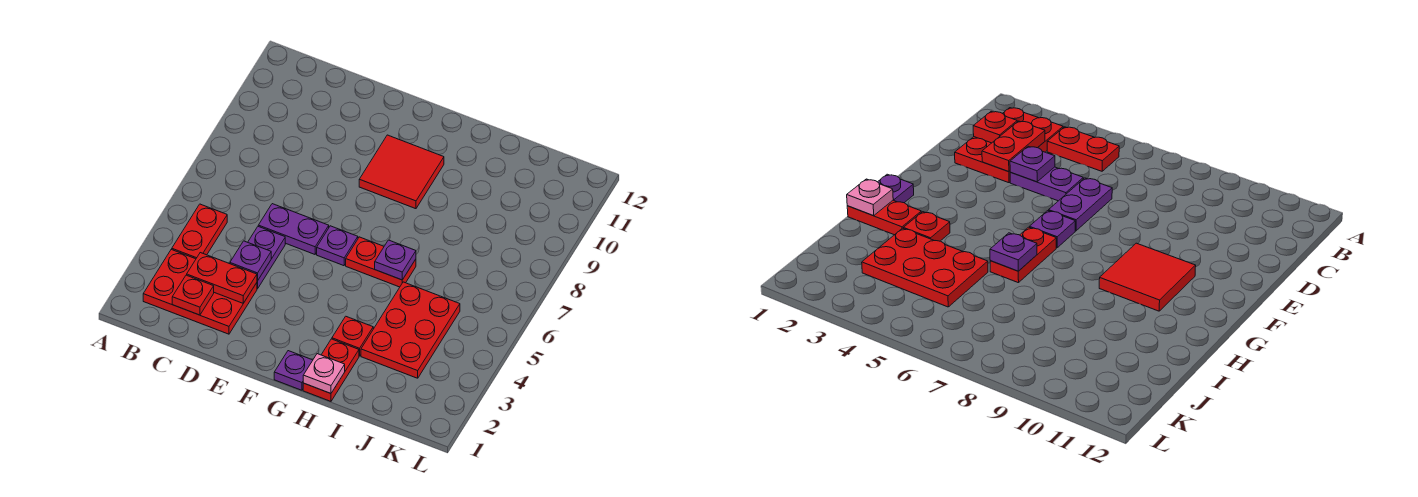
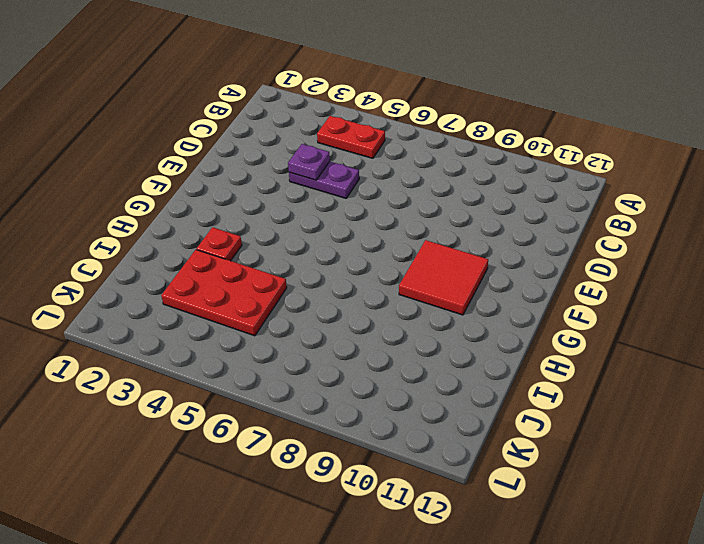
none -> red 2x3 plate [143,249,257,334]
none -> purple 1x2 plate [258,204,329,254]
none -> purple 1x1 plate [317,226,358,266]

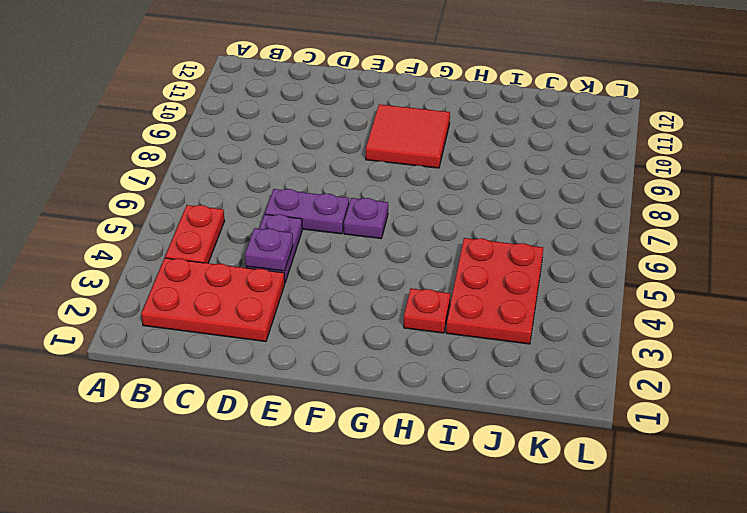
none -> purple 1x1 plate [274,351,313,390]
none -> red 1x2 plate [346,237,416,287]
none -> red 1x2 plate [303,339,359,401]

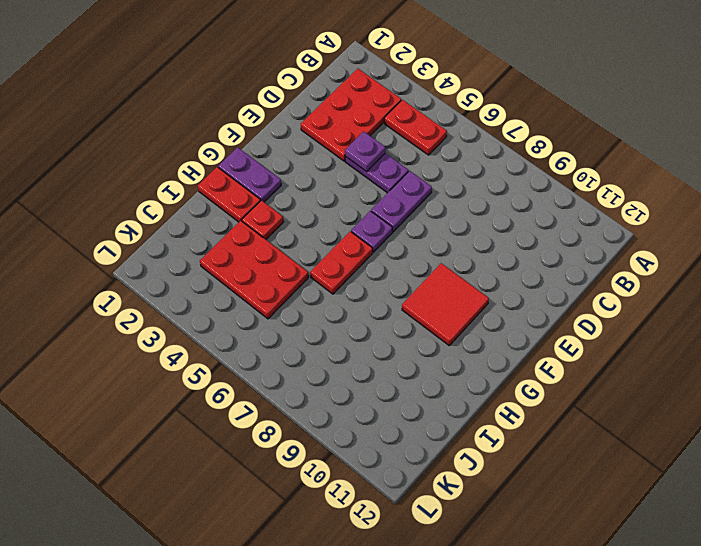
purple 1x2 plate [218,147,281,202] -> purple 1x1 plate [274,351,313,390]
none -> red 1x1 plate [172,275,214,315]
none -> red 1x2 plate [187,253,257,303]
none -> pink 1x1 plate [303,354,345,393]

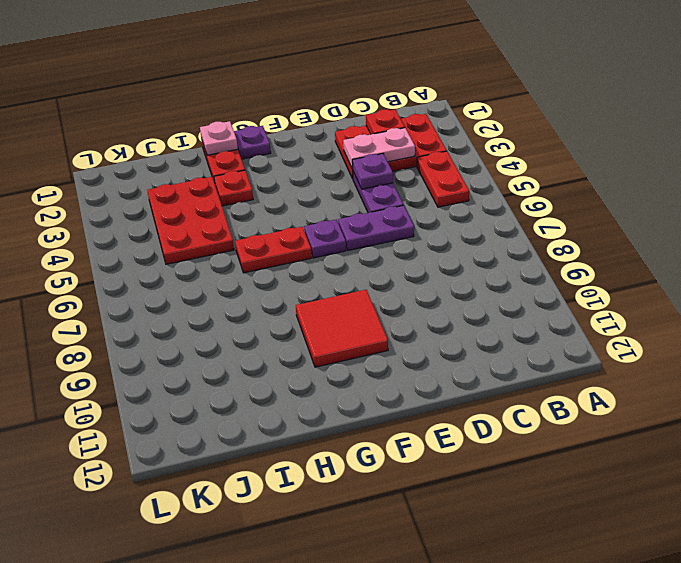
pink 1x2 plate [343,128,415,169] -> red 1x2 plate [187,253,257,303]
none -> purple 1x1 plate [375,240,416,280]

